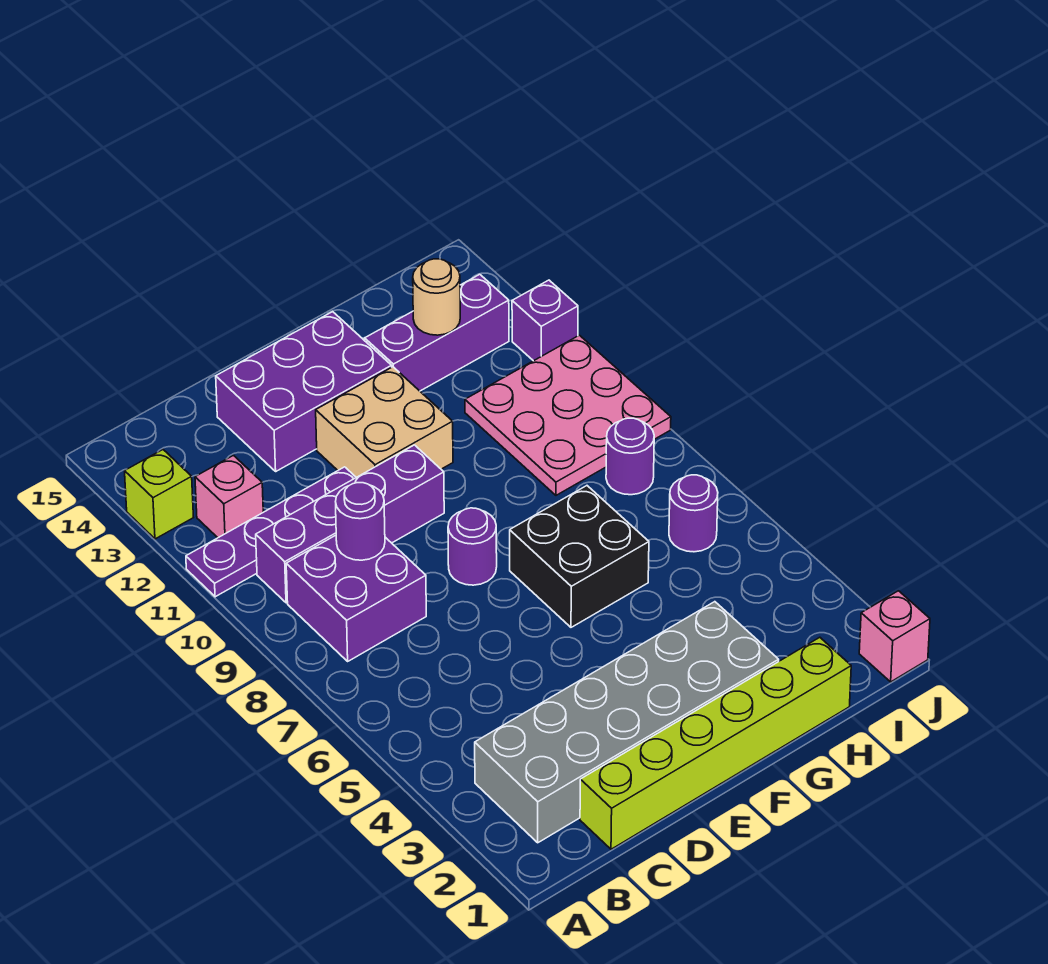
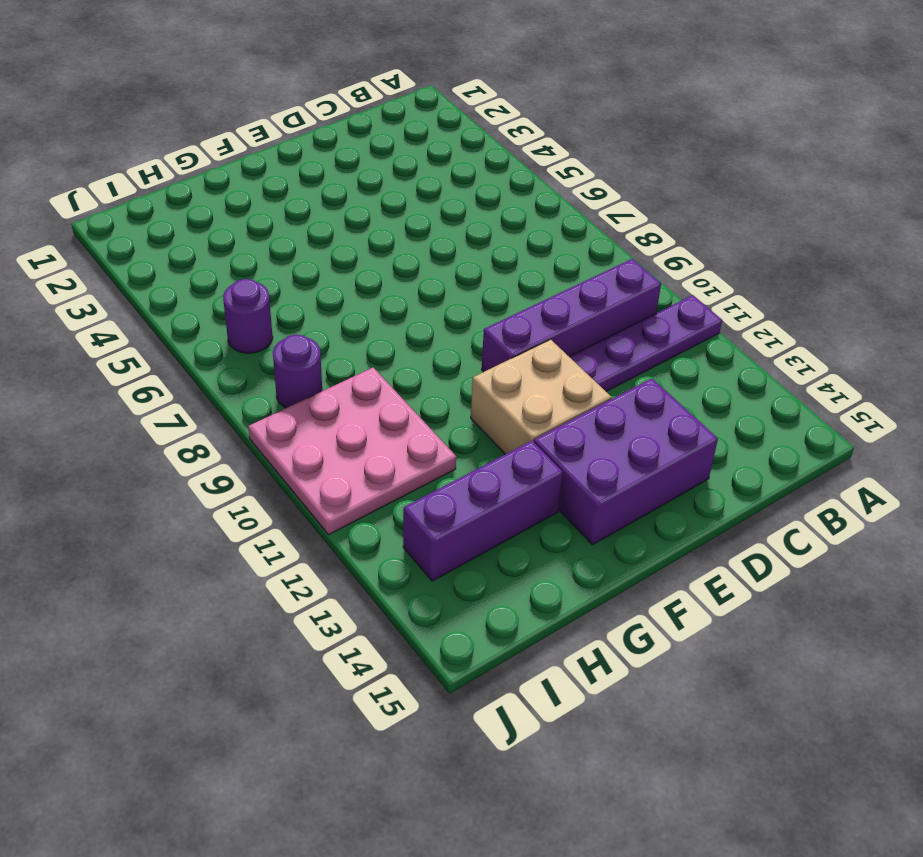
none -> lime 1x1 brick [125,450,193,539]
none -> grey 2x6 brick [475,602,779,843]
none -> purple 2x2 brick [286,535,426,661]

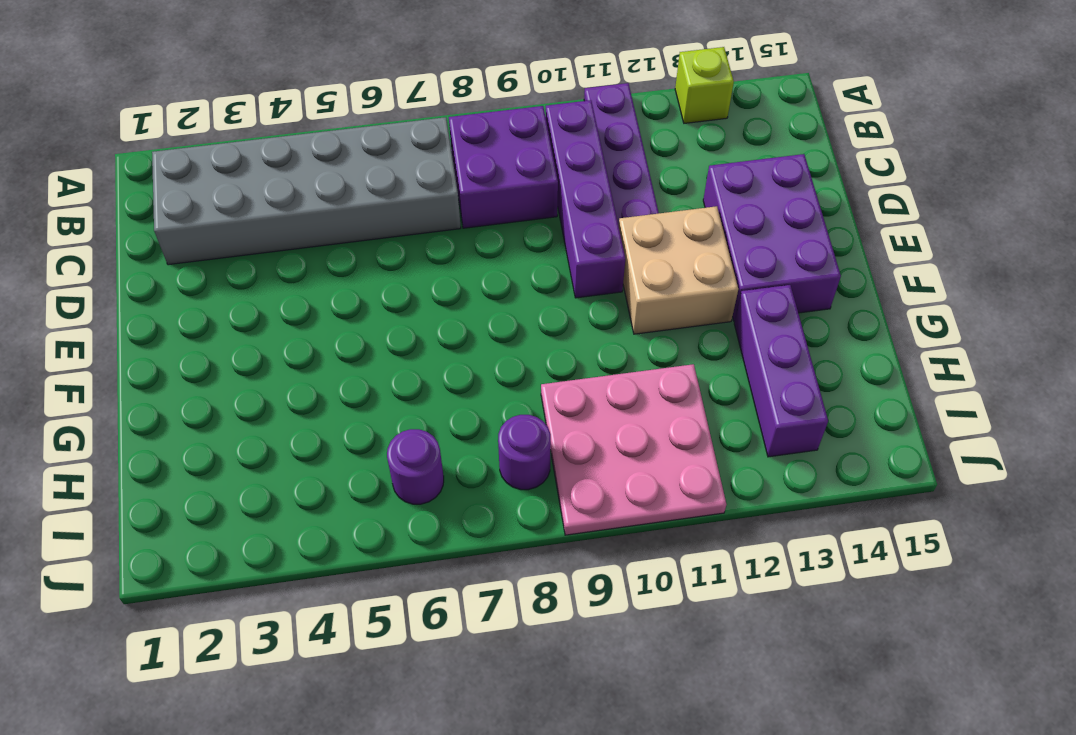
grey 2x6 brick [152,117,461,265] -> grey 2x6 brick turned to [475,602,779,843]
none -> pink 1x1 brick [195,455,263,538]
none -> lime 1x6 brick [580,637,851,849]
none -> purple 1x1 round brick [448,508,497,585]

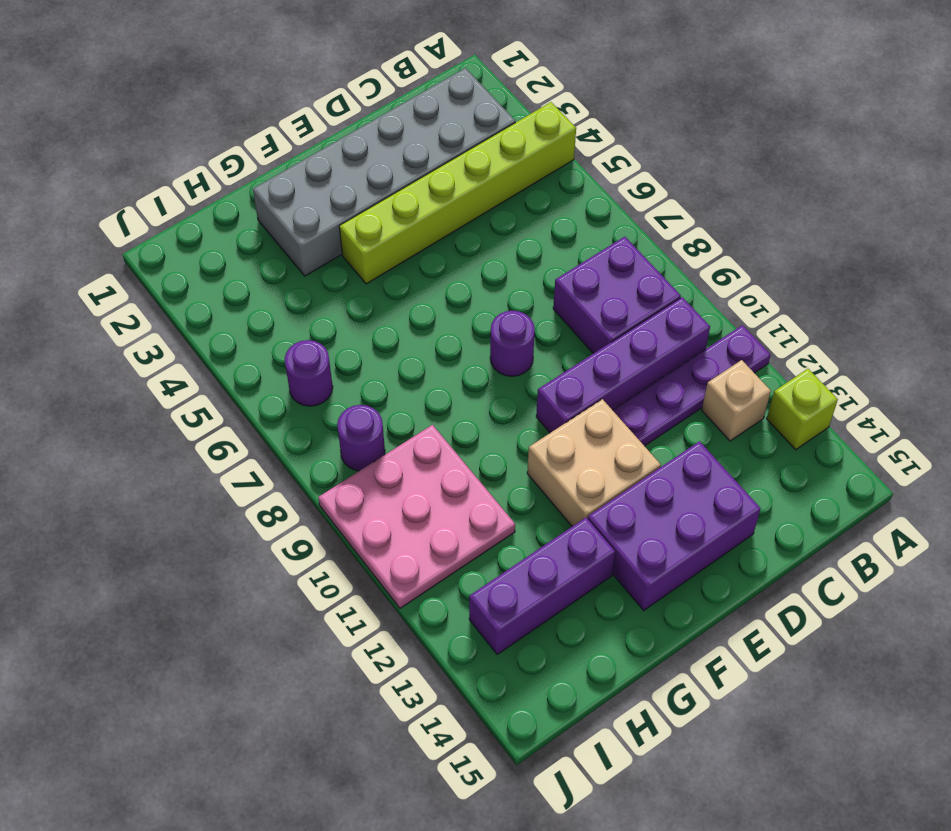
lime 1x6 brick [339,102,576,284] -> lime 1x6 brick moved to [580,637,851,849]
tan 1x1 brick [702,360,771,441] -> pink 1x1 brick [195,455,263,538]
none -> black 2x2 brick [510,486,649,627]
none -> pink 1x1 brick [859,591,930,682]
none -> purple 1x1 brick [512,280,578,361]

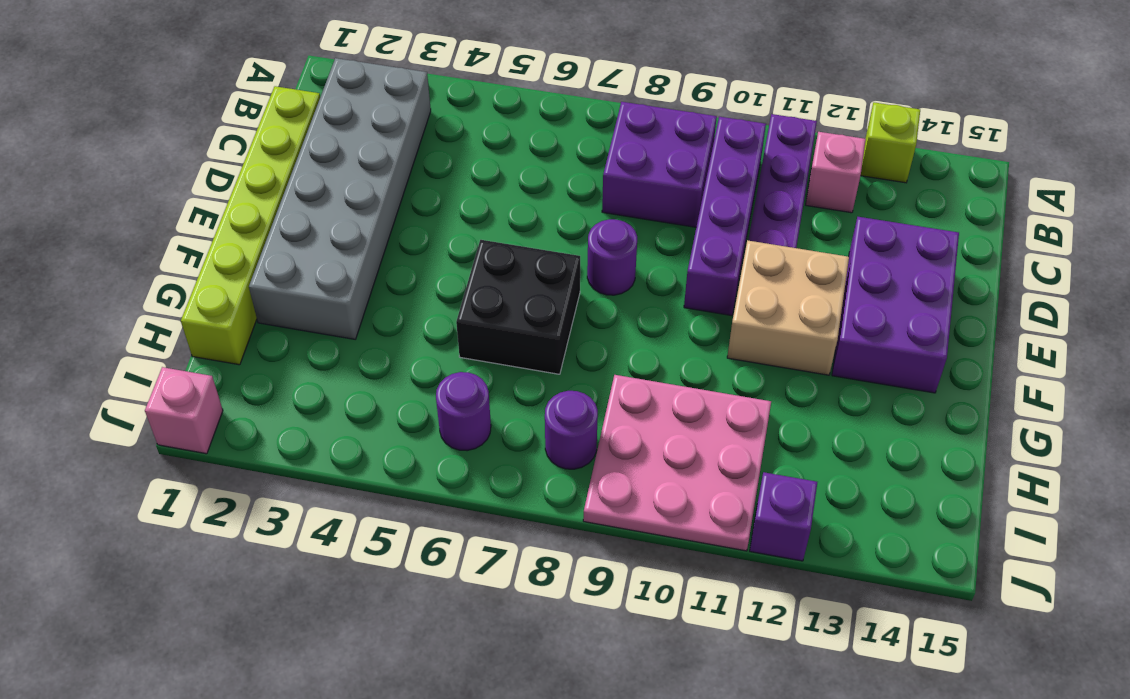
none -> purple 1x3 brick [365,274,509,391]
none -> purple 1x1 round brick [336,483,385,560]
none -> tan 1x1 round brick [413,259,460,335]

